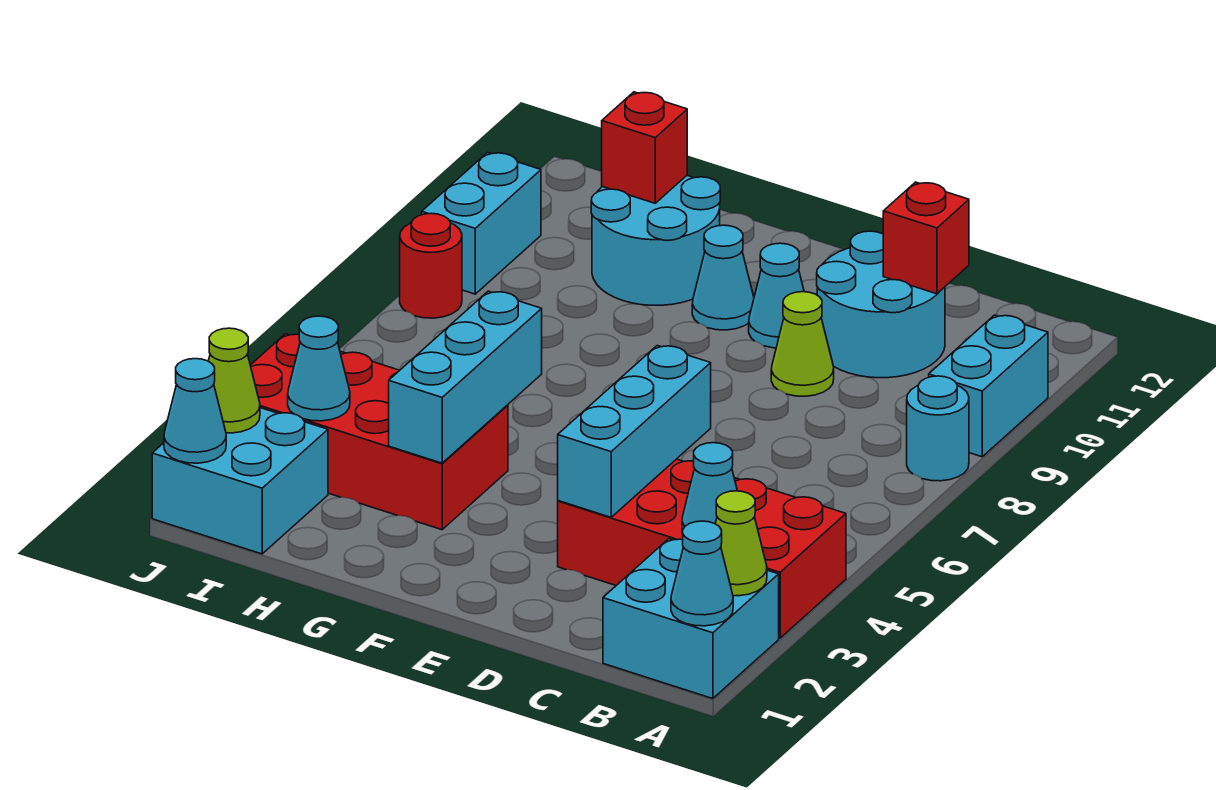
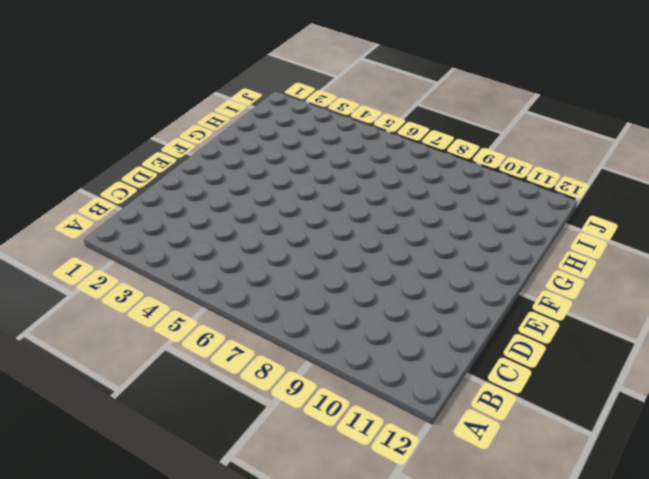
none -> cyan 2x2 brick [603,539,779,699]
none -> red 2x4 brick [558,459,846,638]
none -> cyan 1x1 round brick [907,376,969,481]

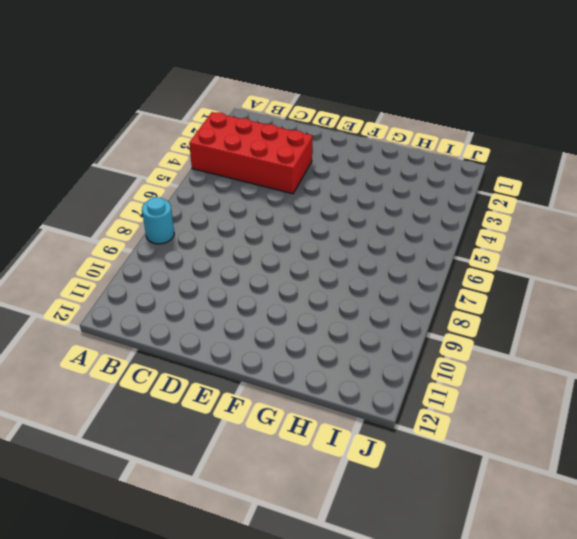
none -> cyan 2x2 brick [603,539,779,699]
none -> cyan 1x2 brick [929,315,1048,457]
none -> cyan 2x2 round brick [817,231,945,378]

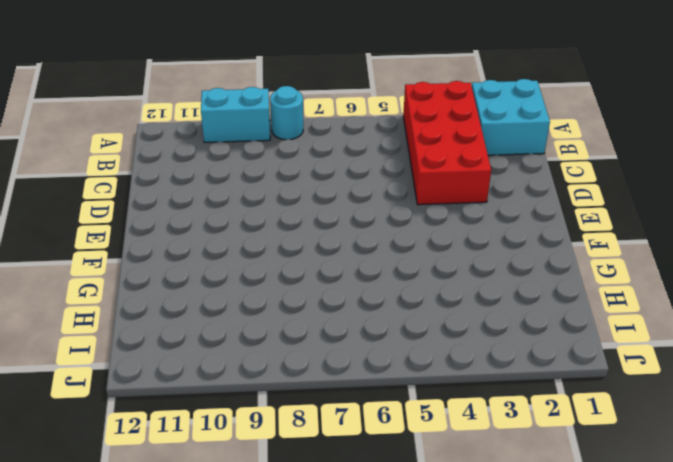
none -> cyan 2x2 round brick [817,231,945,378]
none -> lime 1x1 cone [771,292,834,396]
none -> cyan 1x1 cone [749,243,804,348]

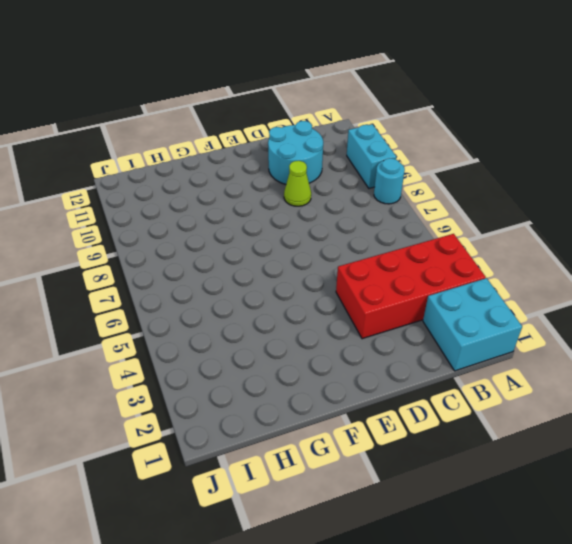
none -> cyan 1x1 cone [749,243,804,348]
none -> cyan 1x1 cone [692,225,754,330]
none -> red 2x4 brick [250,334,508,530]

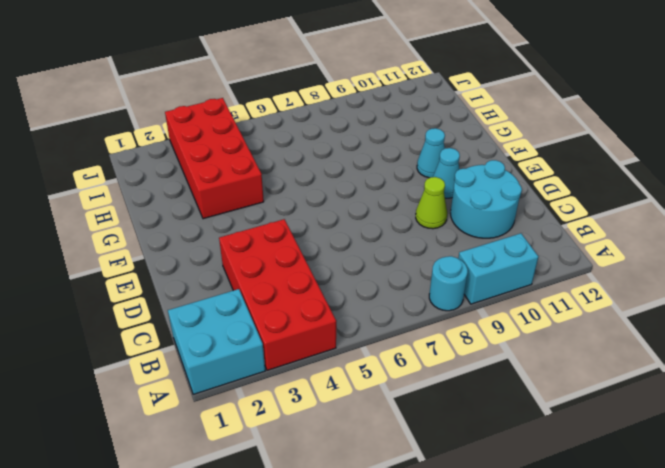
none -> cyan 2x2 round brick [591,176,720,305]
none -> cyan 2x2 brick [152,408,328,554]
none -> red 1x1 round brick [400,213,462,318]

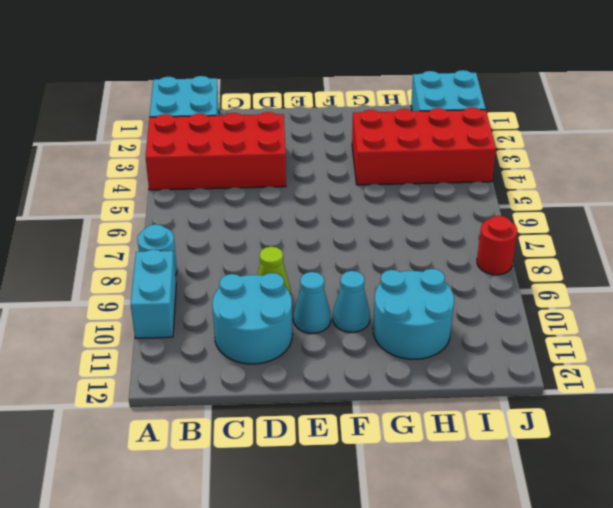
none -> cyan 1x2 brick [422,152,541,294]
none -> cyan 1x1 cone [671,521,733,626]
none -> lime 1x1 cone [715,491,767,596]

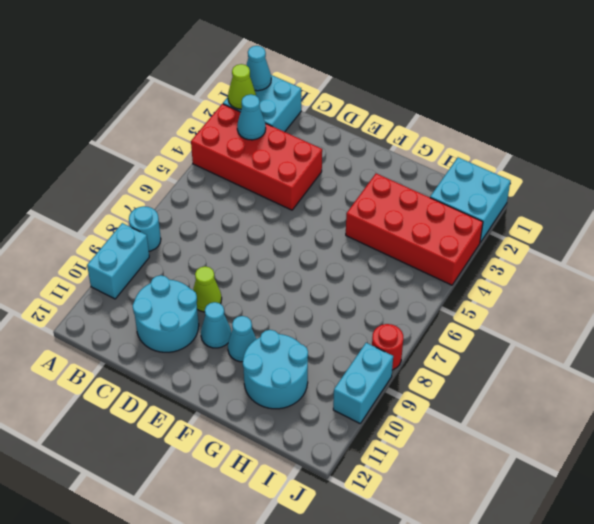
none -> red 1x1 brick [883,182,969,294]
none -> cyan 1x3 brick [558,346,711,517]
none -> cyan 1x3 brick [389,291,542,463]

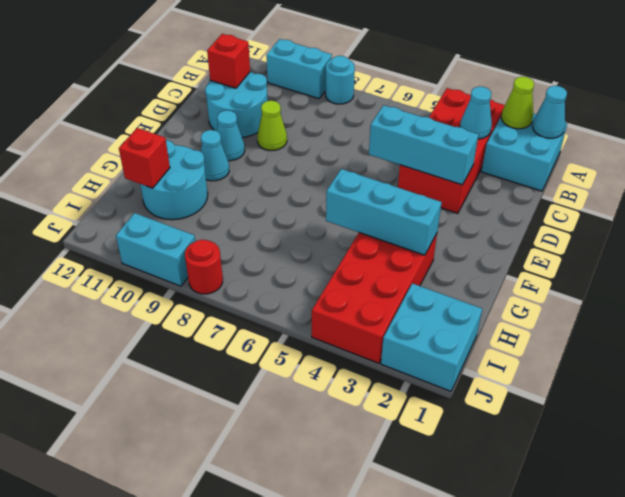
none -> cyan 1x1 cone [288,316,350,421]
none -> cyan 1x1 cone [164,359,226,463]
none -> lime 1x1 cone [209,328,260,433]

